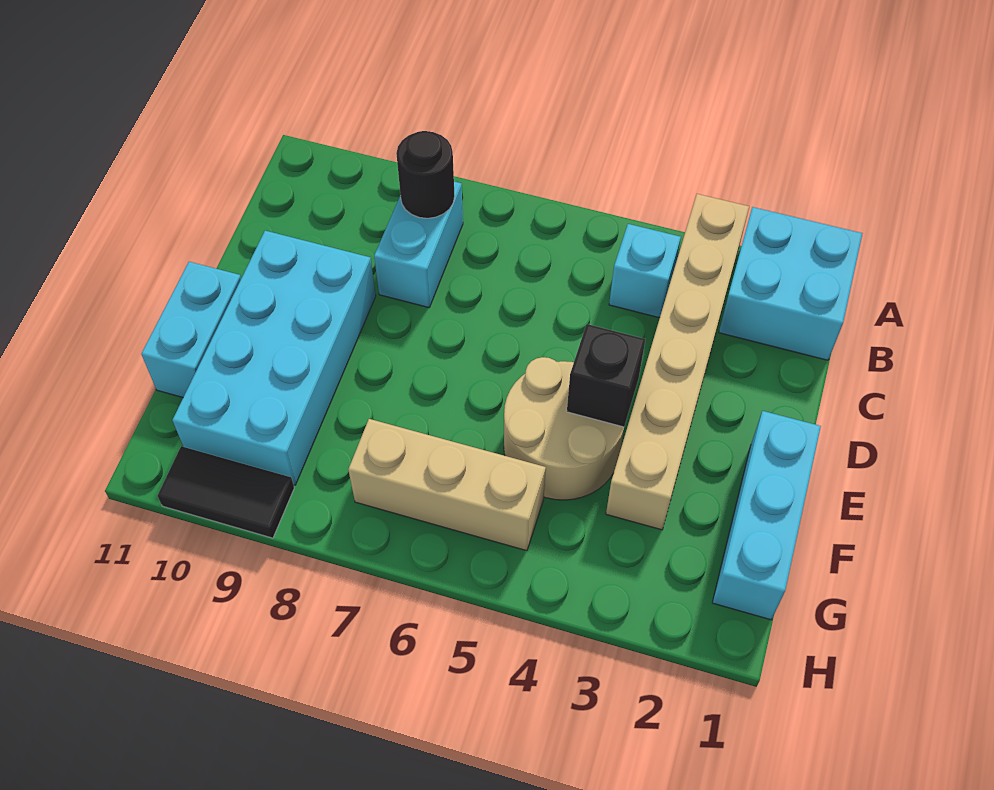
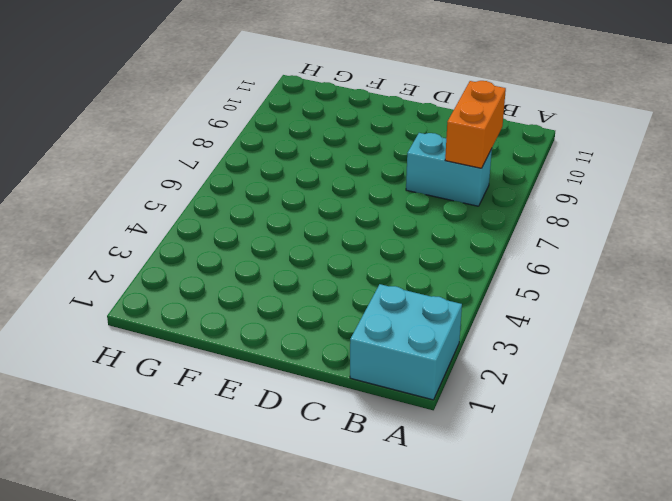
orange 1x2 brick [445,81,506,168] -> black 1x1 round brick [396,131,455,218]
none -> tan 1x6 brick [606,194,749,530]
none -> cyan 1x1 brick [609,224,681,318]
none -> cyan 2x4 brick [173,231,376,485]

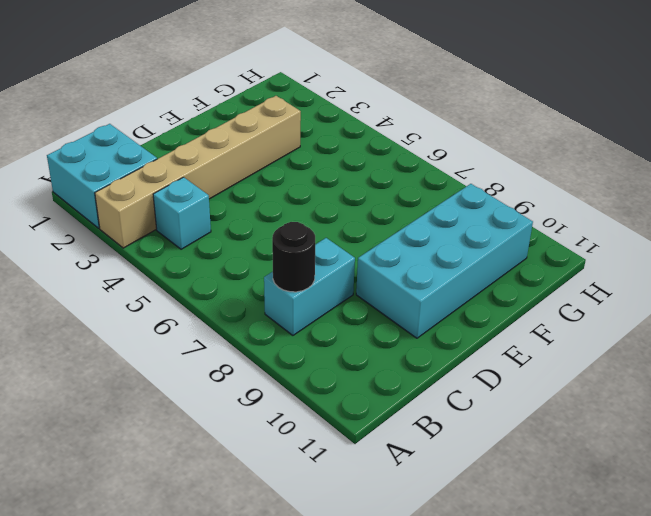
none -> cyan 1x3 brick [712,411,821,620]
none -> tan 2x2 round brick [504,357,624,500]
none -> cyan 1x2 brick [141,262,241,397]

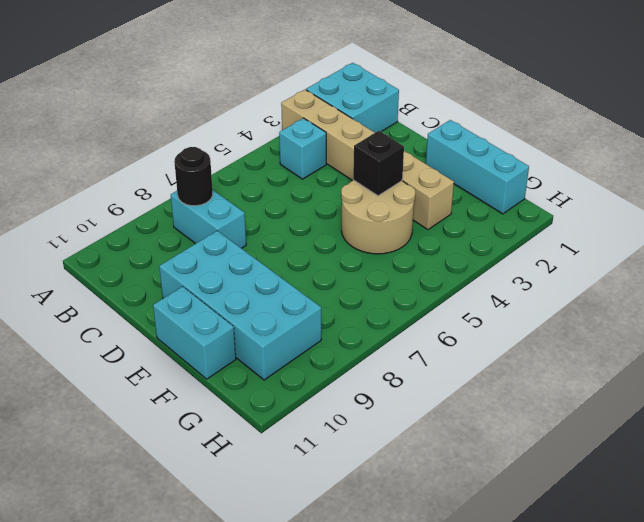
none -> tan 1x3 brick [348,419,546,551]
none -> black 1x2 tile [157,446,294,538]

